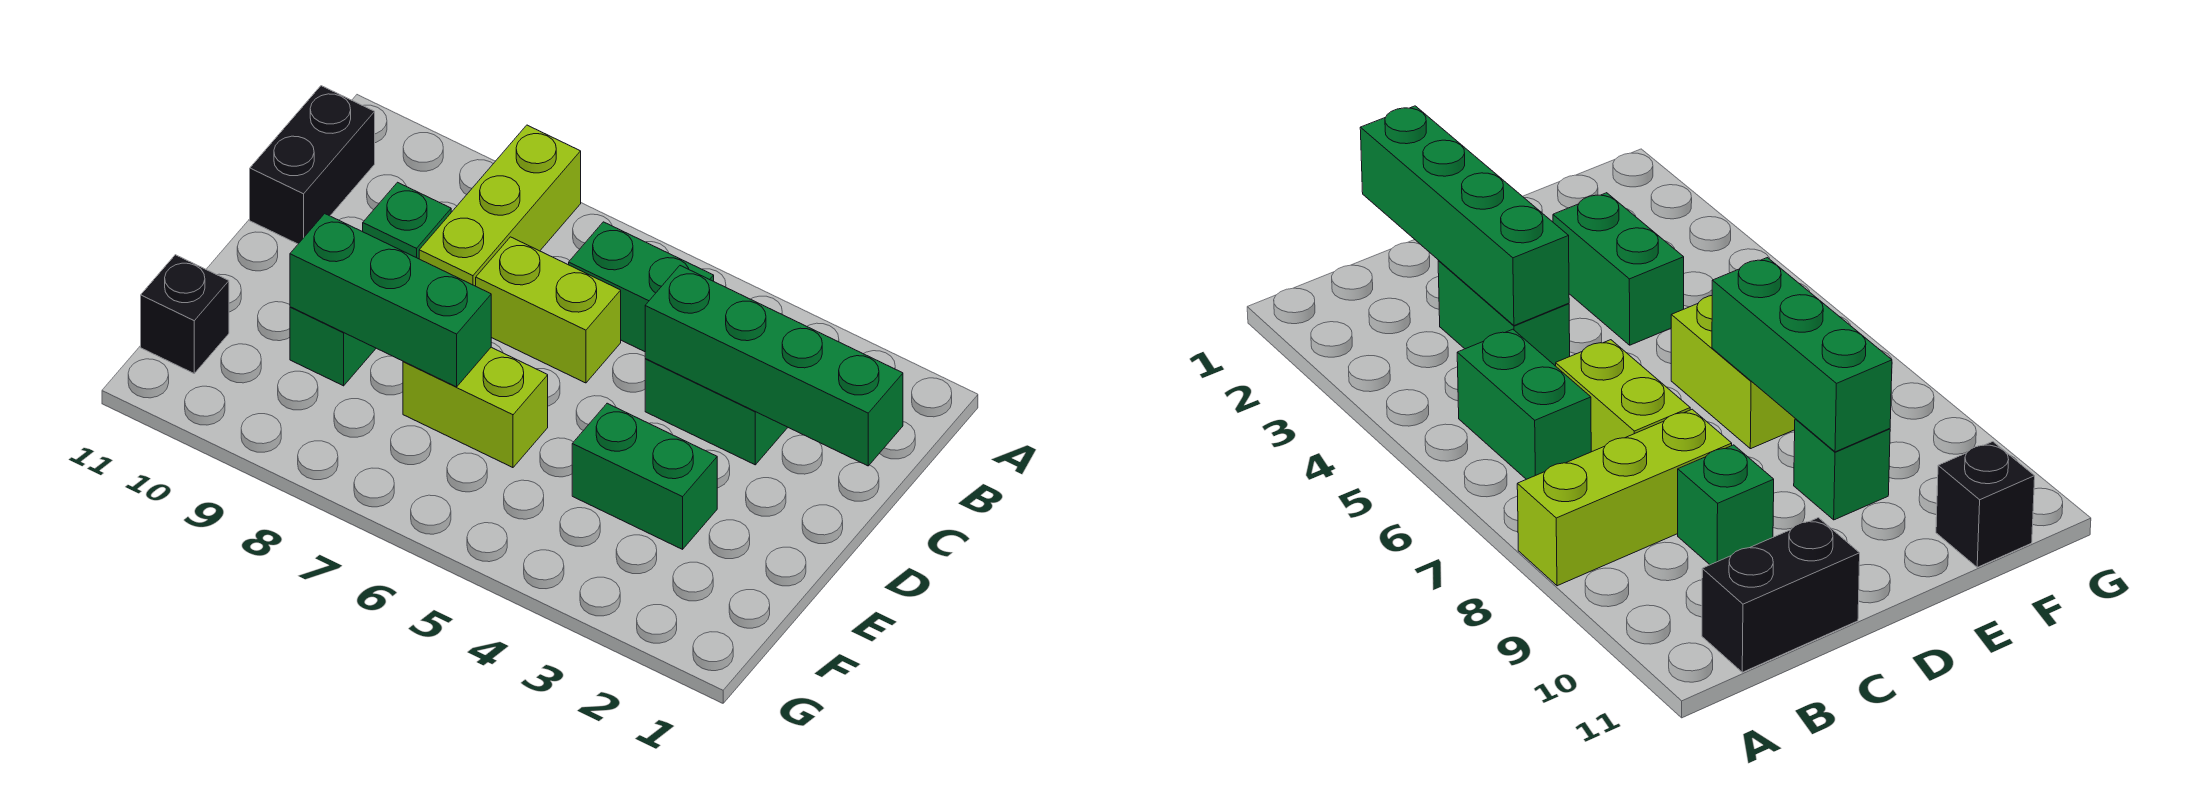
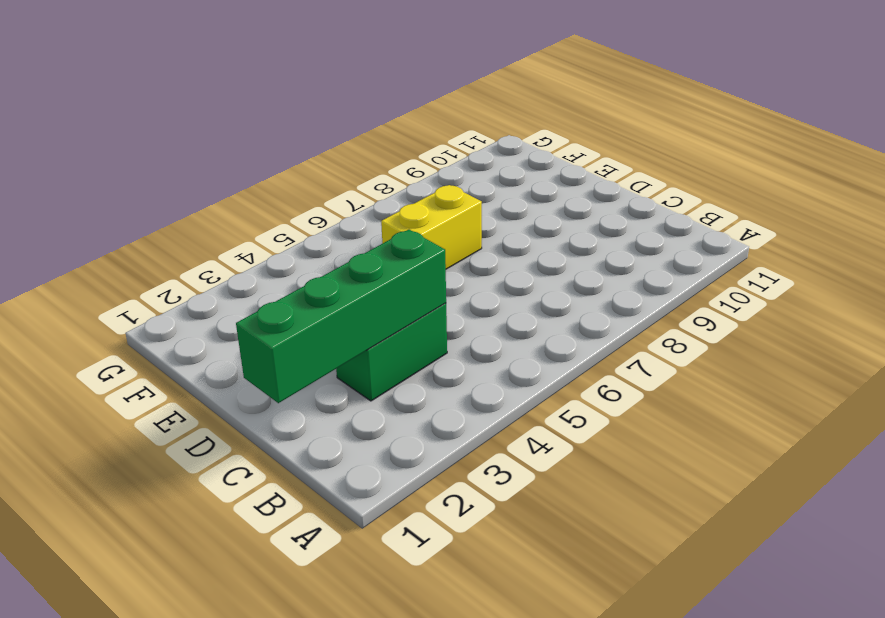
yellow 1x2 brick [381,185,482,269] -> lime 1x2 brick [403,347,548,468]
none -> lime 1x3 brick [419,125,581,286]
none -> green 1x2 brick [569,222,714,352]
none -> black 1x2 brick [250,86,375,244]

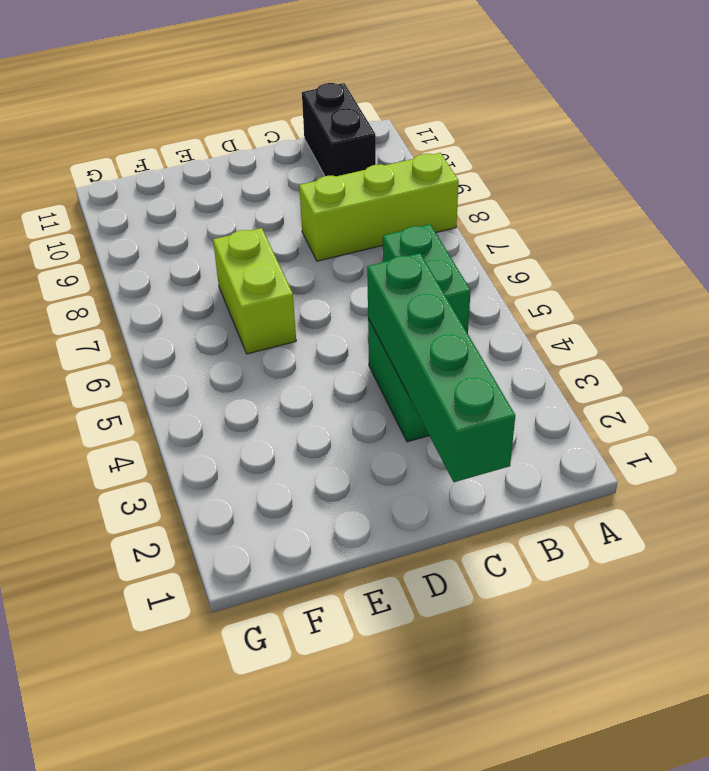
black 1x2 brick [302,83,376,176] -> black 1x2 brick turned to [250,86,375,244]
none -> lime 1x2 brick [476,237,621,383]
none -> green 1x1 brick [363,182,451,259]
none -> green 1x2 brick [572,403,717,549]

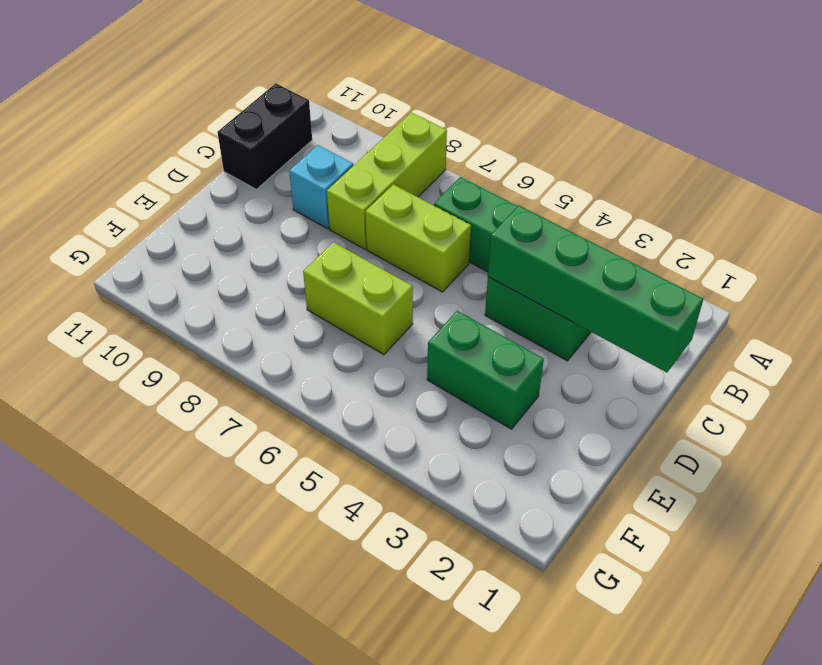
cyan 1x1 brick [289,145,353,229] -> green 1x1 brick [363,182,451,259]
none -> green 1x1 brick [290,307,376,386]
none -> black 1x1 brick [141,255,229,373]
none -> green 1x3 brick [290,214,491,387]

